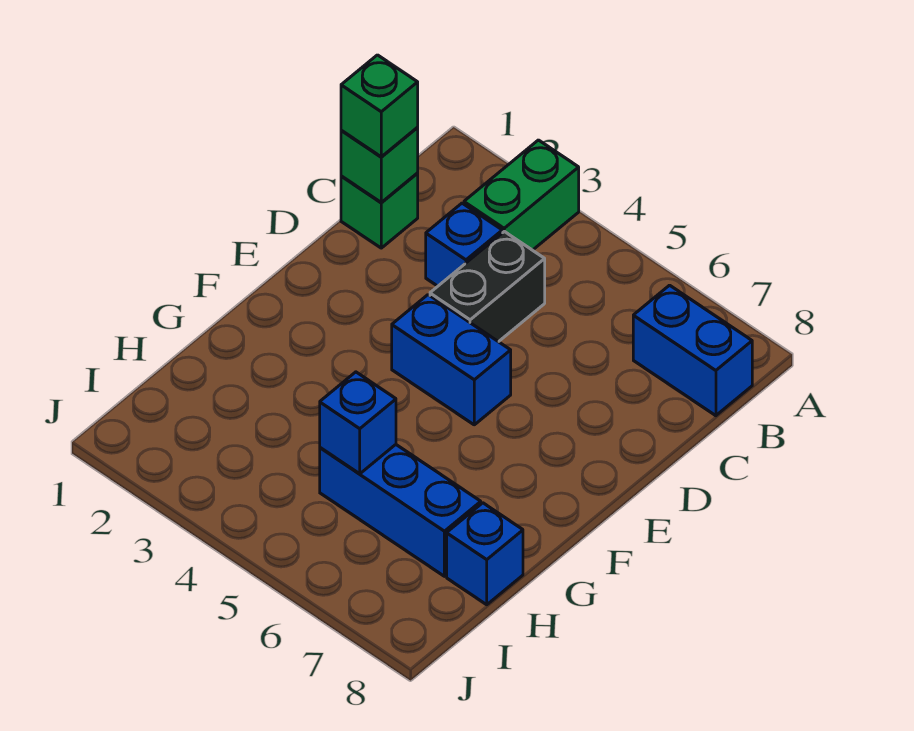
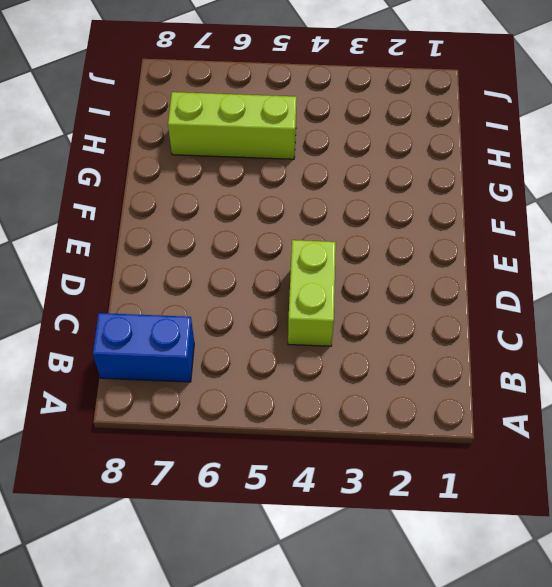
lime 1x2 brick [288,240,336,346] -> black 1x2 brick [430,231,545,342]
lime 1x3 brick [168,92,297,159] -> blue 1x3 brick [320,445,481,576]
none -> green 1x2 brick [464,140,579,250]
none -> green 1x1 brick [341,173,418,248]

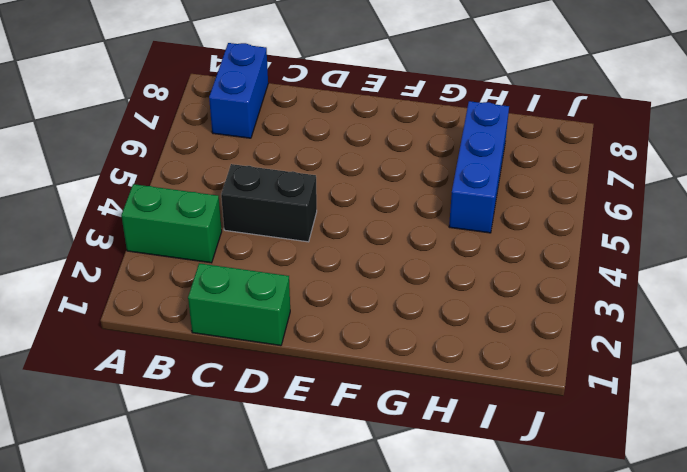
green 1x2 brick [188,263,290,346] -> green 1x1 brick [341,173,418,248]
none -> blue 1x1 brick [426,203,502,286]
none -> blue 1x2 brick [392,295,511,425]

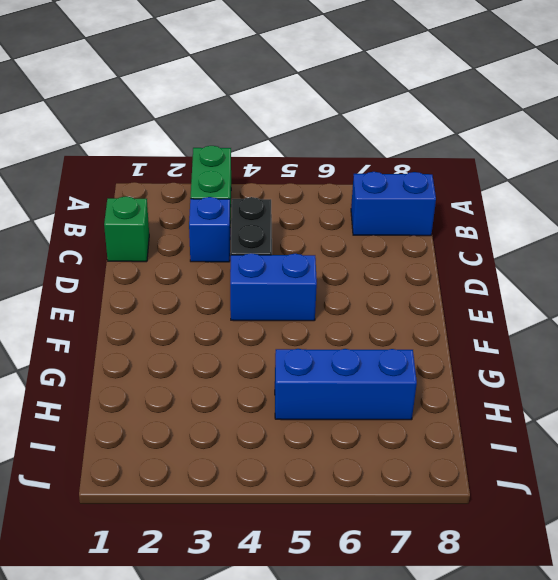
none -> blue 1x1 brick [447,503,523,605]
none -> green 1x1 brick [341,127,418,203]

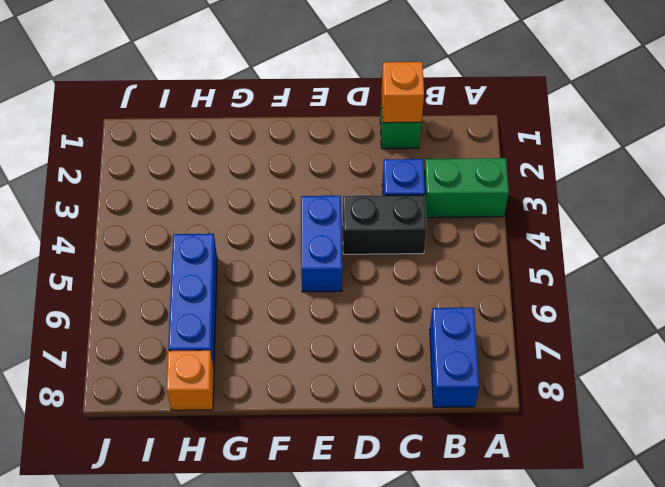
orange 1x1 brick [382,62,424,123] -> green 1x1 brick [341,127,418,203]
orange 1x1 brick [166,350,214,410] -> blue 1x1 brick [447,503,523,605]
none -> blue 1x1 brick [320,372,396,474]
none -> green 1x1 brick [341,55,418,157]

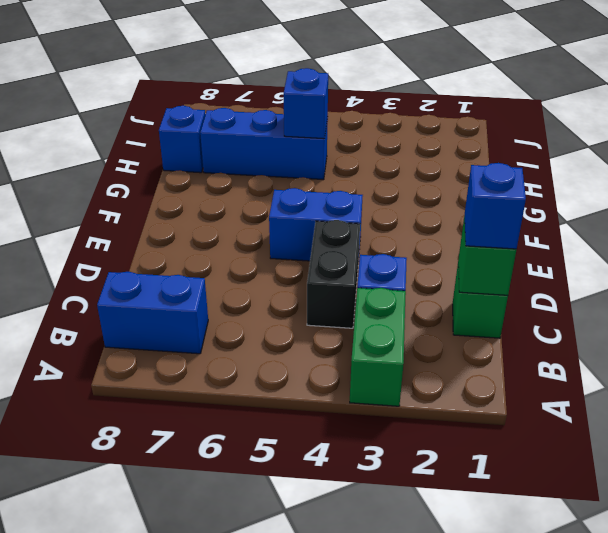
blue 1x1 brick [464,163,526,249] -> green 1x1 brick [341,55,418,157]

